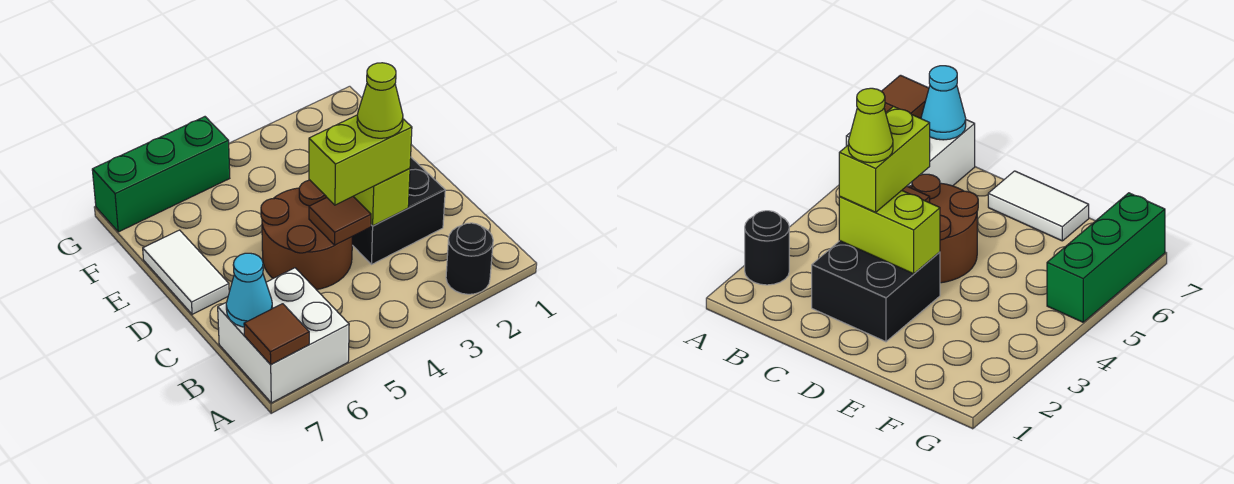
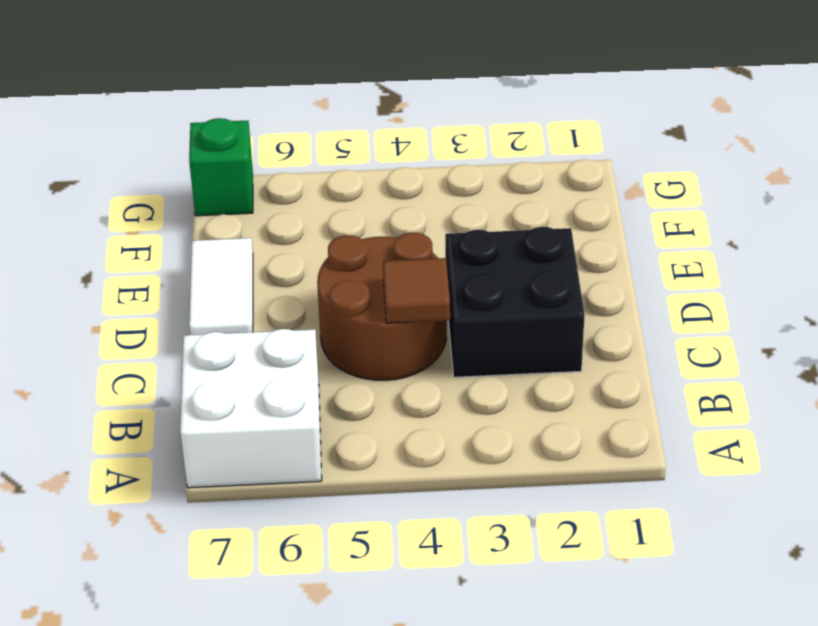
green 1x1 brick [189,118,253,216] -> green 1x3 brick [92,117,230,232]
none -> black 1x1 round brick [446,223,493,294]
none -> brown 1x1 tile [244,304,309,364]
none -> cyan 1x1 cone [226,253,273,327]

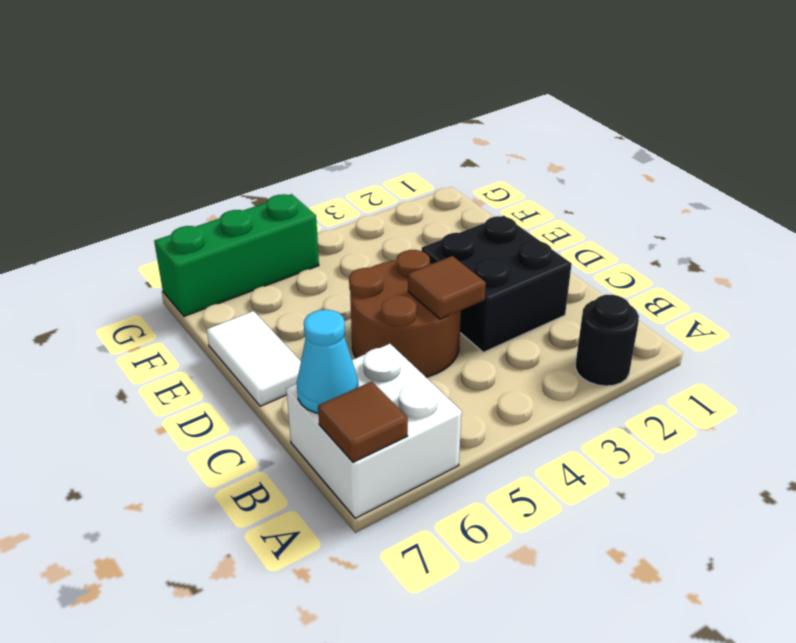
none -> lime 1x2 brick [353,169,410,226]
none -> lime 1x2 brick [309,115,412,205]
none -> lime 1x1 cone [357,63,403,138]

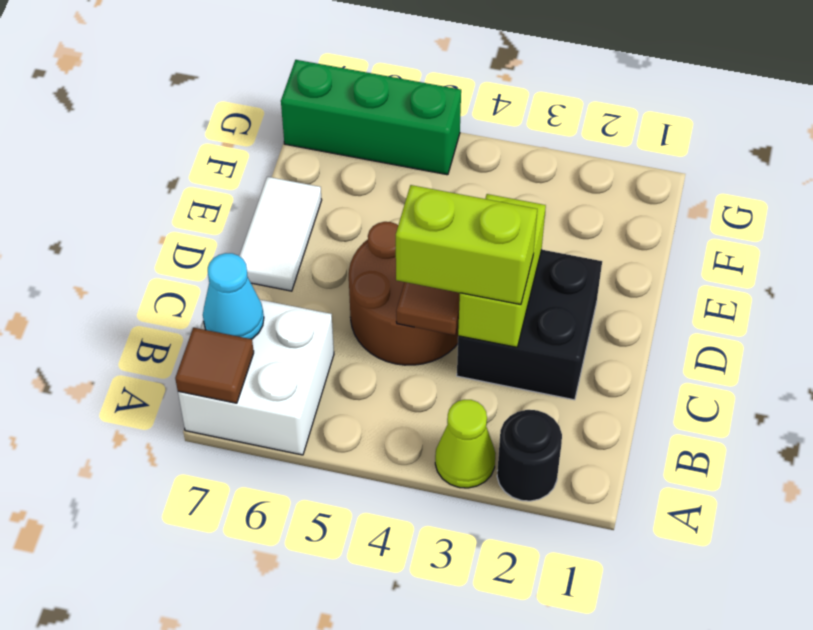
lime 1x1 cone [435,400,496,488] -> lime 1x1 cone moved to [357,63,403,138]

